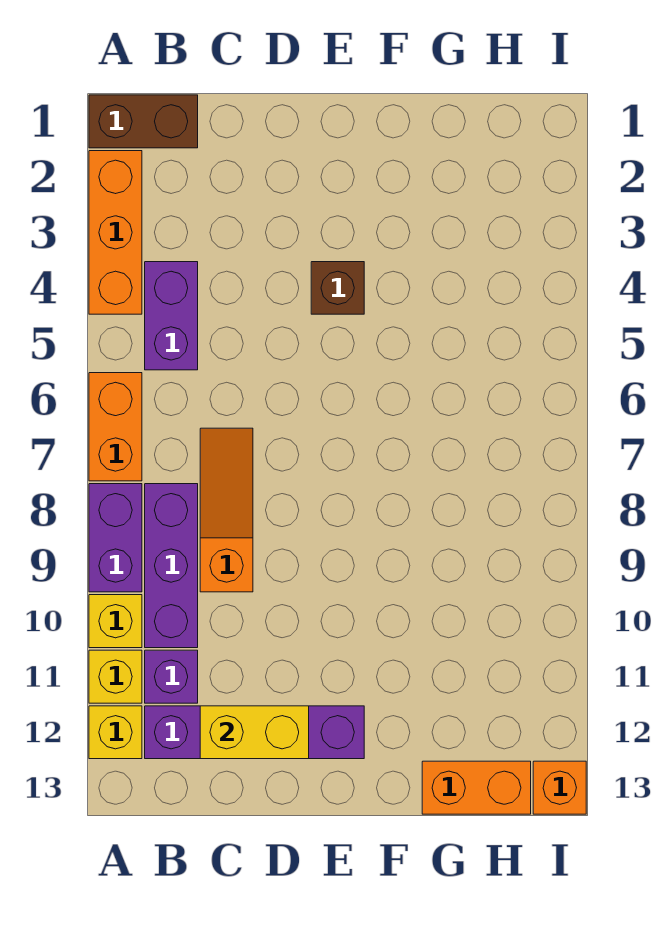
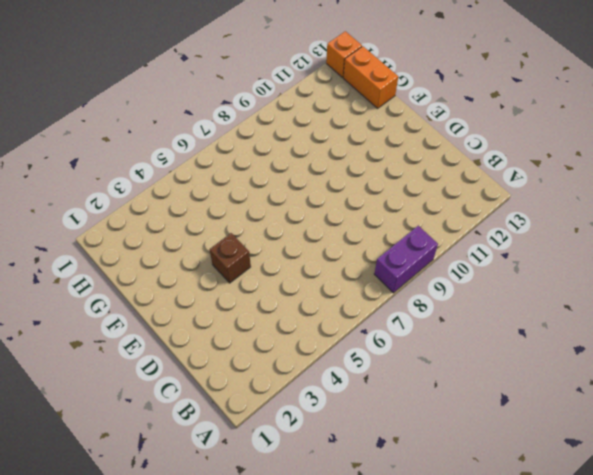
none -> brown 1x2 brick [89,95,198,148]
none -> orange 1x3 brick [89,151,142,314]
none -> orange 1x2 brick [89,373,142,481]

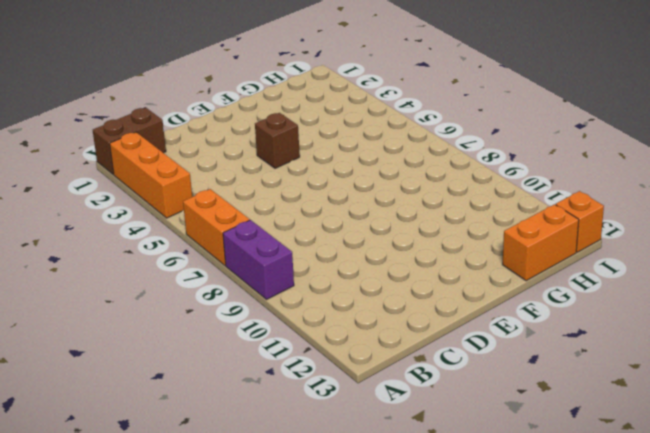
none -> yellow 1x1 brick [89,595,142,648]
none -> yellow 1x1 brick [89,650,142,703]
none -> yellow 1x1 brick [89,706,142,759]

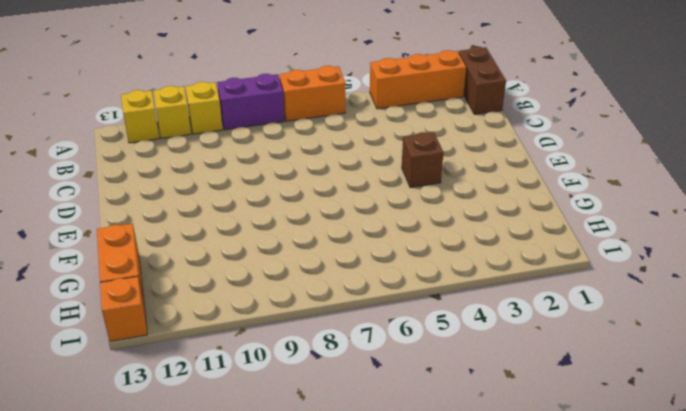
none -> purple 1x2 brick [145,262,198,370]
none -> purple 1x3 brick [145,484,198,648]
none -> purple 1x1 brick [145,650,198,703]

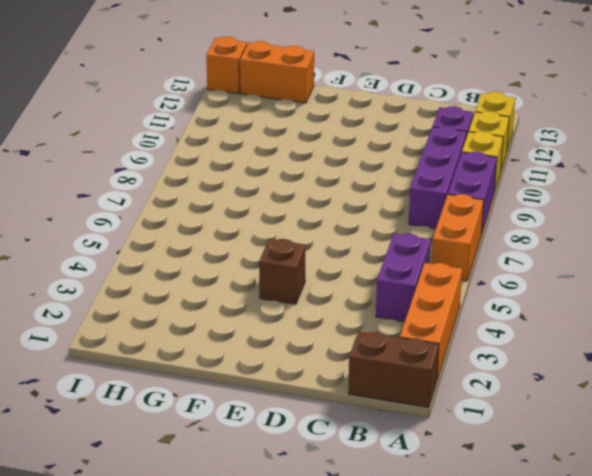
none -> purple 1x4 brick [145,706,364,759]
none -> orange 1x3 slope [200,428,253,592]
none -> yellow 1x2 brick [200,706,309,759]

